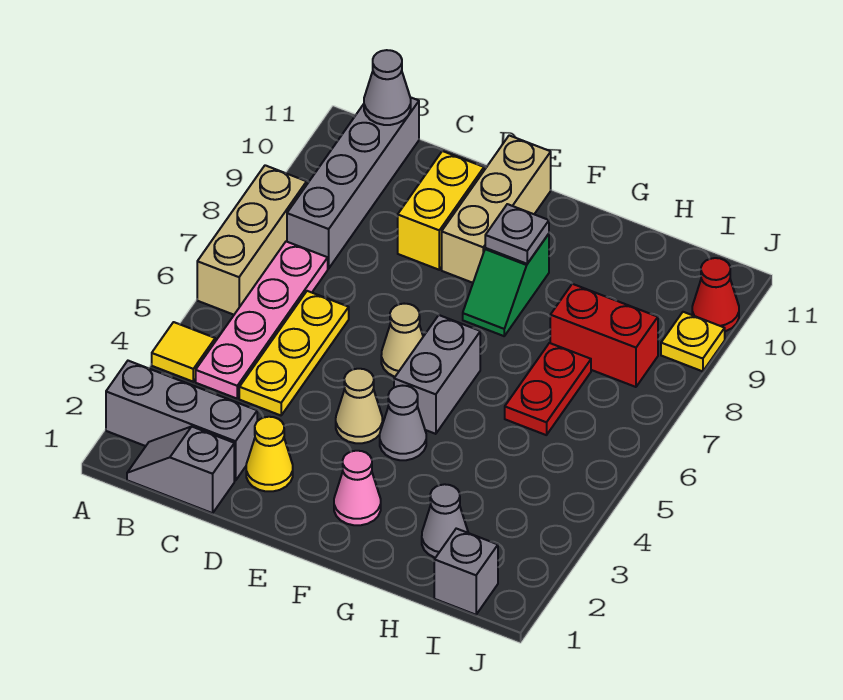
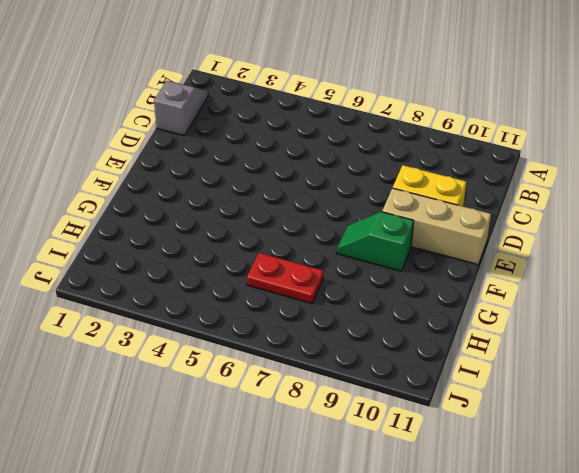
none -> grey 1x3 brick [106,361,257,481]
none -> yellow 1x1 tile [152,322,215,382]
none -> tan 1x3 brick [197,165,307,315]

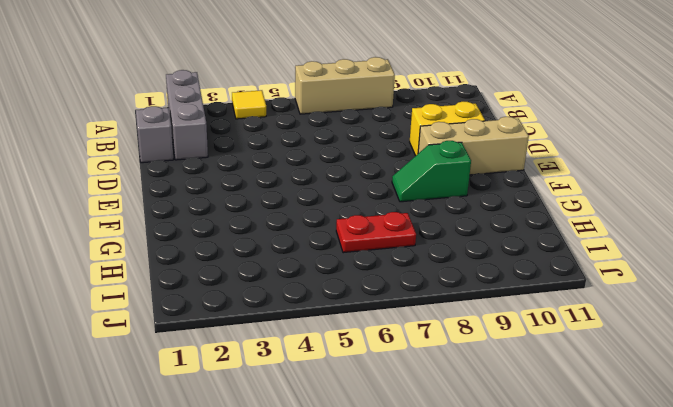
none -> pink 1x4 plate [196,241,328,398]
none -> grey 1x4 brick [287,97,419,268]
none -> yellow 1x3 plate [239,291,349,415]

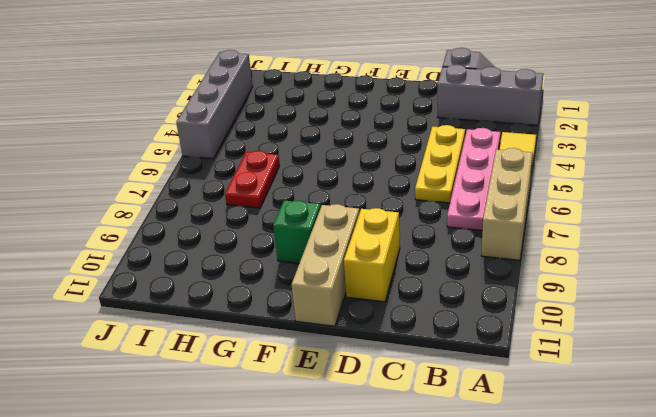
grey 1x4 brick [176,50,253,159] -> grey 1x4 brick moved to [287,97,419,268]
none -> yellow 1x1 cone [246,417,293,491]
none -> tan 1x1 cone [336,369,382,443]
none -> tan 1x1 cone [381,304,423,377]

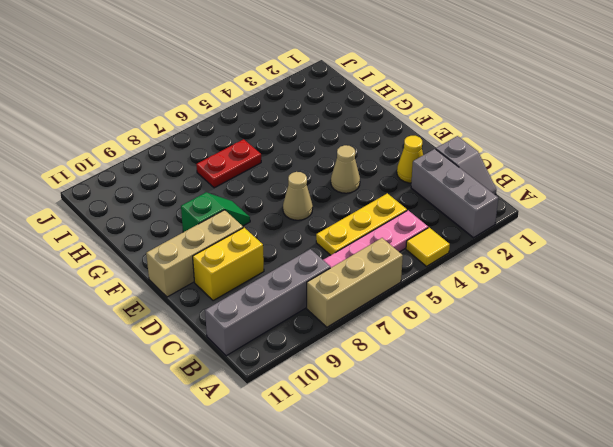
none -> pink 1x1 cone [334,451,381,525]
none -> grey 1x1 cone [380,386,426,460]
none -> grey 1x2 brick [394,315,480,434]

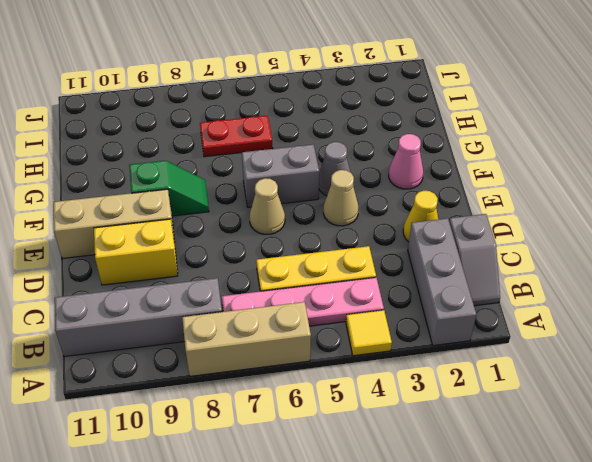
none -> grey 1x1 cone [422,484,468,558]
none -> red 1x2 brick [550,284,658,387]
none -> grey 1x1 brick [434,529,498,615]

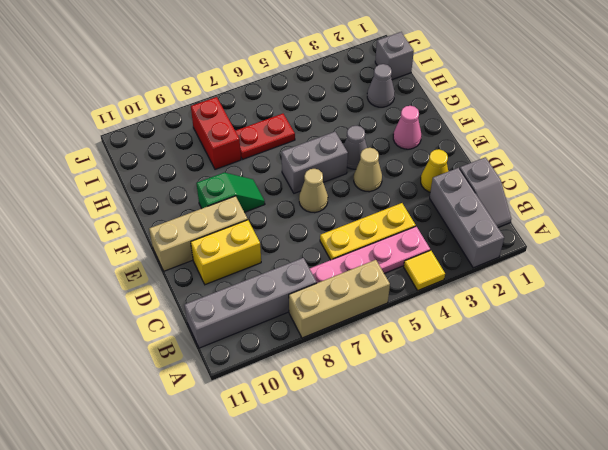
none -> yellow 1x1 plate [661,312,725,371]
none -> red 1x1 cone [692,258,739,331]
none -> grey 1x1 cone [364,50,411,125]

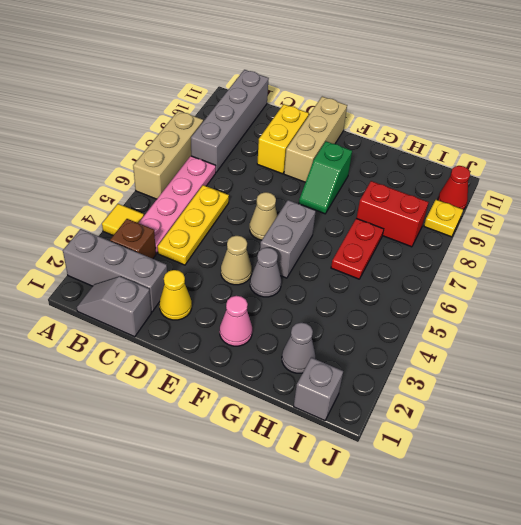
brown 1x1 brick [110,219,156,259] -> none
none -> grey 1x1 cone [364,50,411,125]
none -> grey 1x1 plate [485,204,549,264]

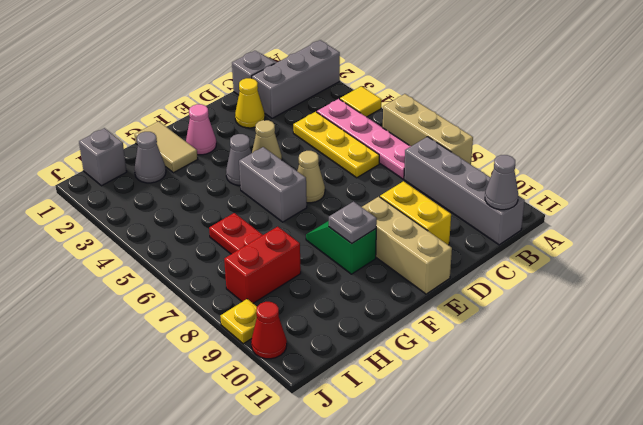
tan 1x2 tile [135,121,198,173] -> none

